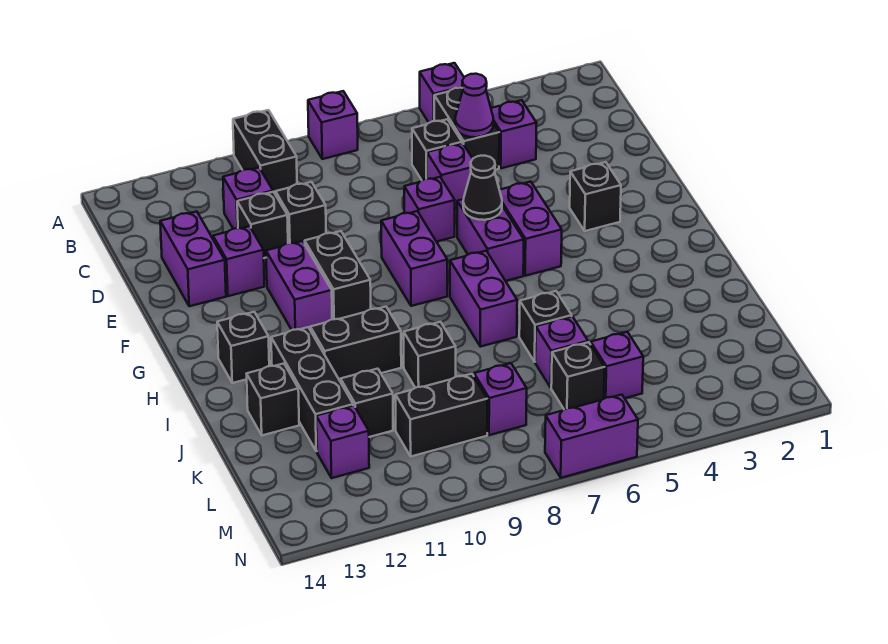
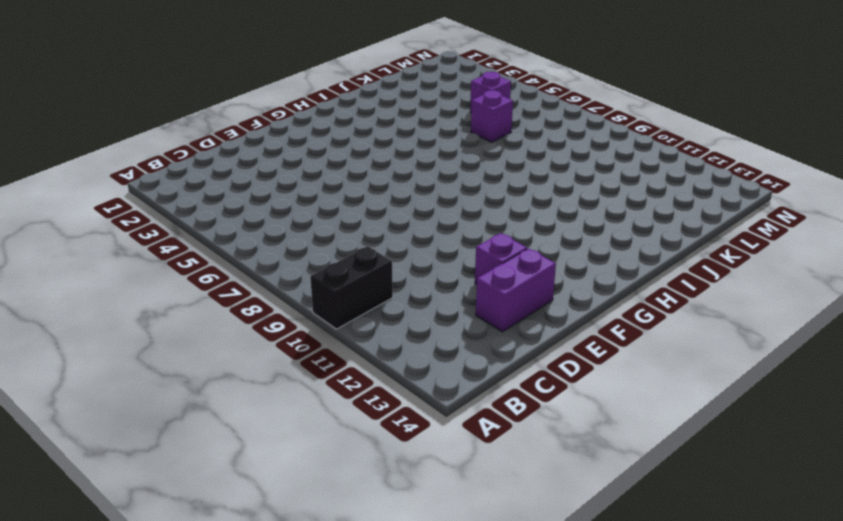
none -> purple 1x1 brick [420,63,464,123]
none -> purple 1x1 brick [308,91,358,159]
none -> black 1x2 brick [434,88,499,170]
none -> purple 1x1 brick [491,100,537,168]

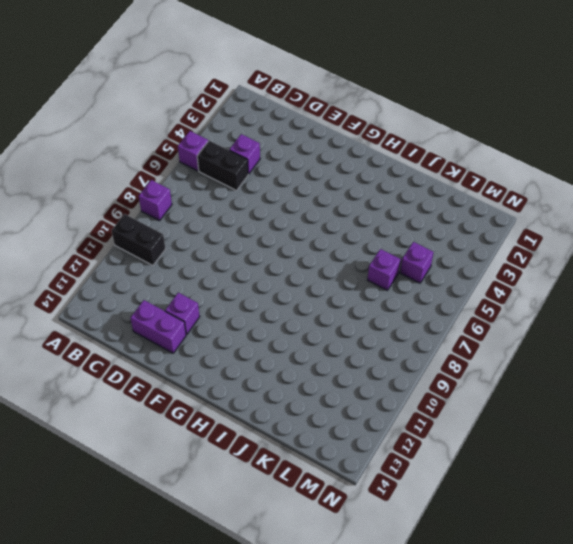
none -> black 1x1 brick [412,119,462,180]
none -> purple 1x1 brick [223,168,273,229]
none -> purple 1x1 brick [427,143,473,208]
none -> black 1x1 brick [275,182,326,244]

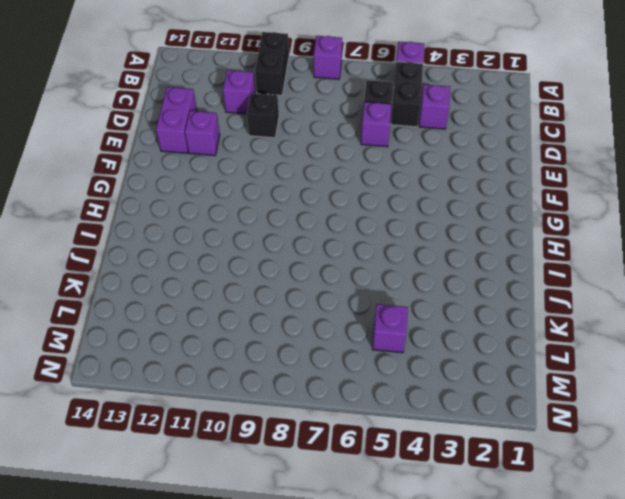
none -> black 1x1 brick [237,192,288,258]
none -> purple 1x1 brick [404,177,455,242]
none -> black 1x1 brick [570,162,621,231]
none -> purple 1x2 brick [500,182,562,276]

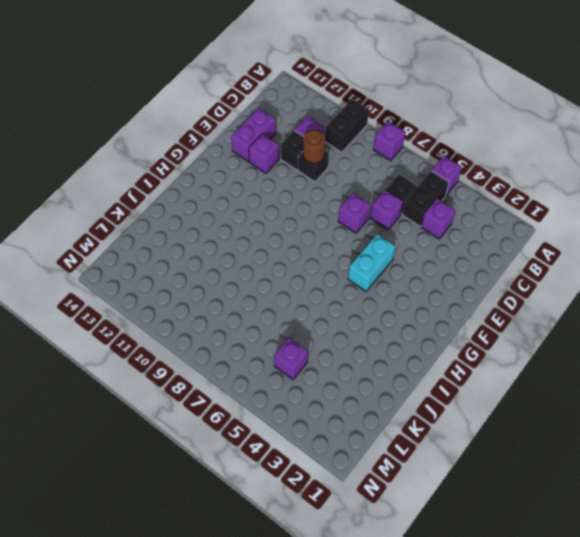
brown 1x1 round brick [303,130,325,163] -> none
cyan 1x2 brick [348,234,396,291] -> purple 1x2 brick [500,182,562,276]
none -> black 1x1 brick [570,162,621,231]
none -> purple 1x2 brick [457,199,524,281]
none -> purple 1x2 brick [381,211,447,306]
none -> black 1x2 brick [305,231,371,319]

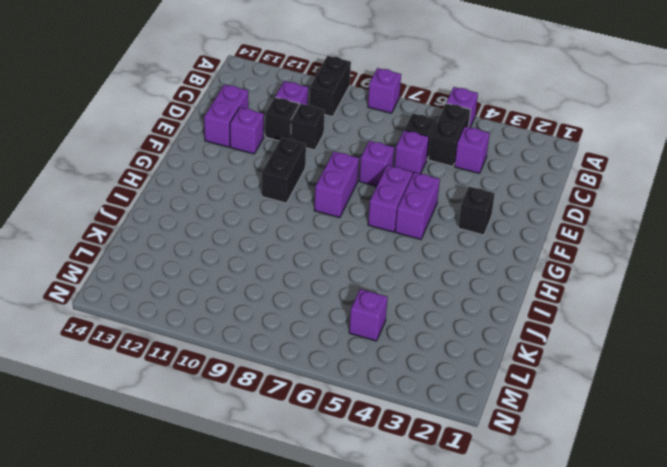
none -> purple 1x2 brick [266,241,332,330]
none -> purple 1x2 brick [450,251,517,347]
none -> black 1x1 brick [217,312,269,383]
none -> black 1x2 brick [310,307,401,382]

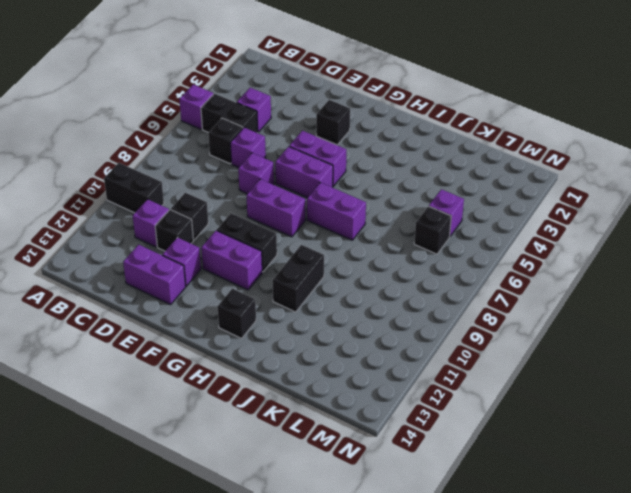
none -> purple 1x1 brick [308,91,358,159]
none -> black 1x3 brick [271,327,353,451]
none -> black 1x1 brick [519,291,572,362]
none -> black 1x1 brick [404,322,456,388]

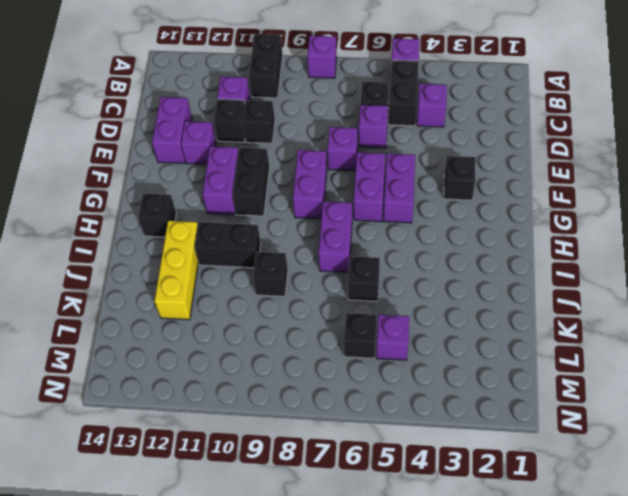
yellow 1x3 brick [154,221,198,320] -> black 1x3 brick [271,327,353,451]
none -> black 1x1 brick [247,364,299,435]
none -> purple 1x1 brick [535,316,588,388]
none -> black 1x1 brick [341,369,393,437]
none -> purple 1x1 brick [474,363,527,435]

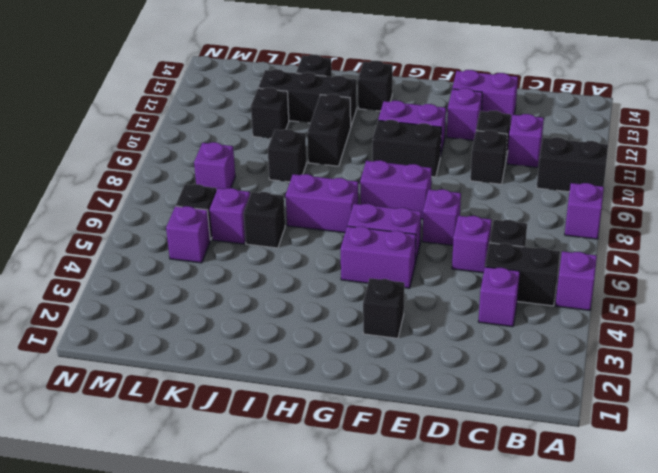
none -> black 1x2 brick [395,374,487,456]
none -> purple 1x1 brick [316,405,369,478]
none -> purple 1x2 brick [545,395,638,478]
none -> purple 1x1 cone [455,74,493,137]

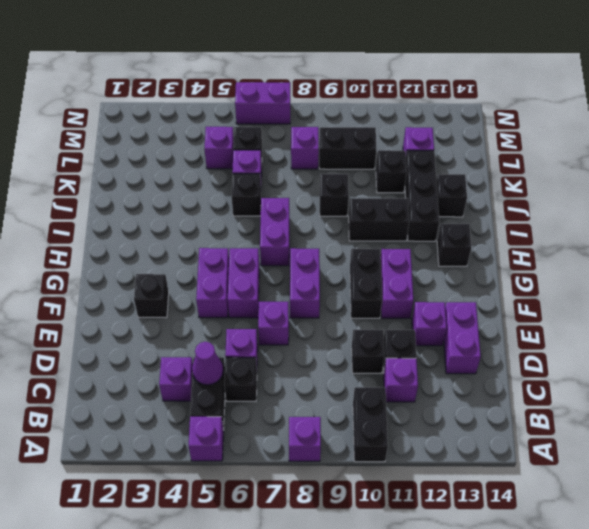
none -> black 1x1 cone [463,156,502,220]

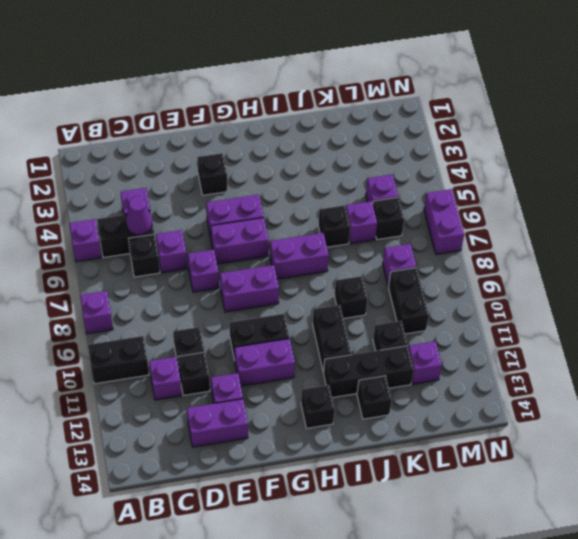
none -> black 1x1 cone [463,156,502,220]

